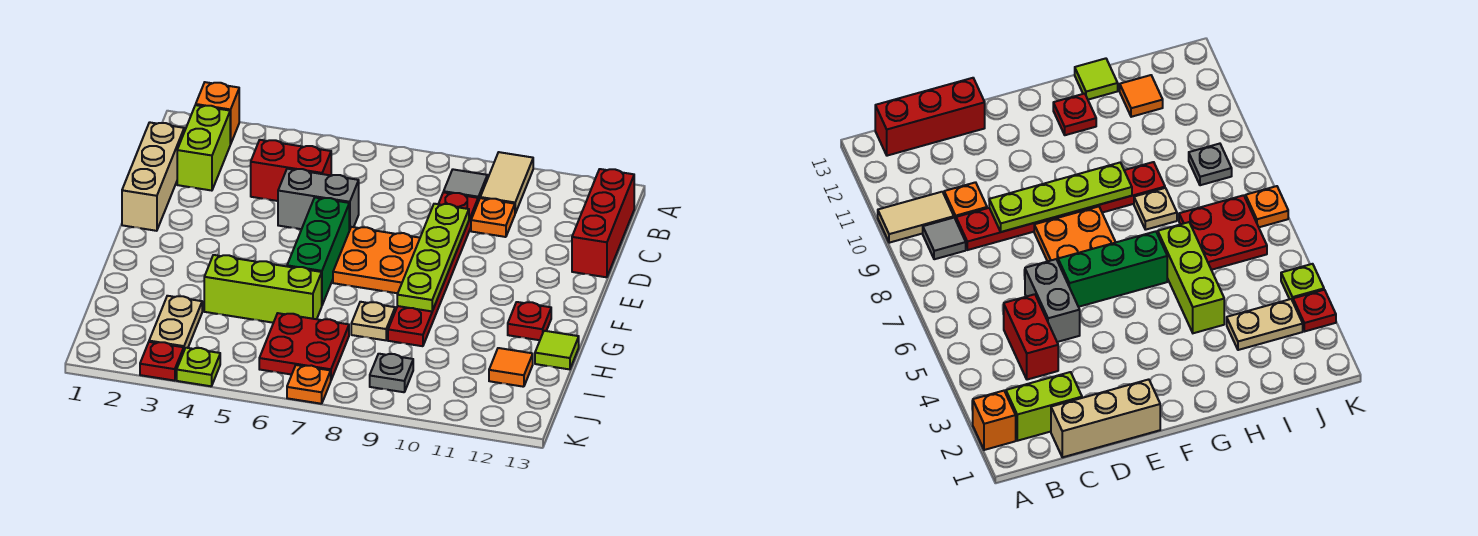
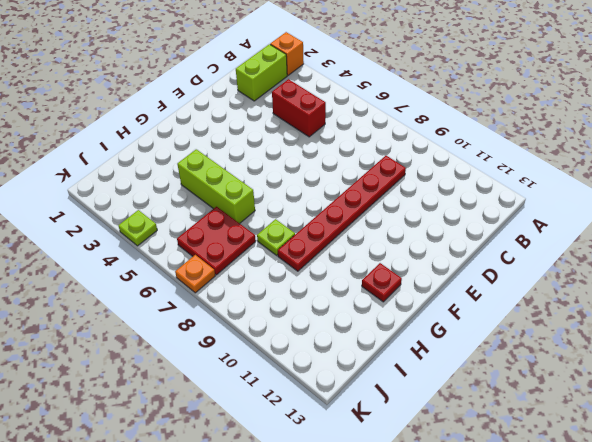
lime 1x1 plate [257,219,295,256] -> tan 1x1 plate [351,302,395,340]
none -> tan 1x2 tile [480,152,533,213]
none -> grey 1x1 tile [444,169,487,202]
none -> red 1x3 brick [572,169,634,277]

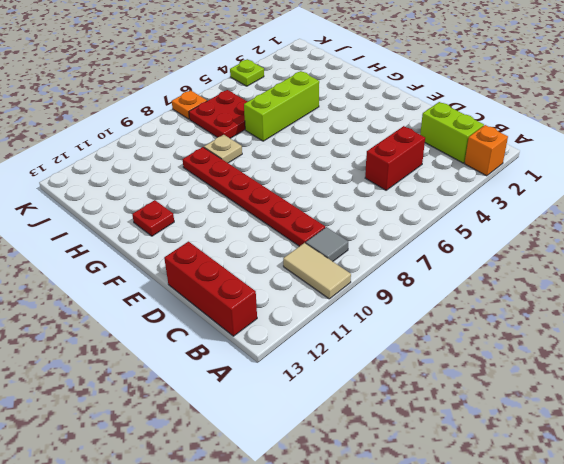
none -> tan 1x3 brick [122,122,184,231]
none -> orange 1x1 plate [471,198,515,237]
none -> grey 1x2 brick [278,169,359,231]

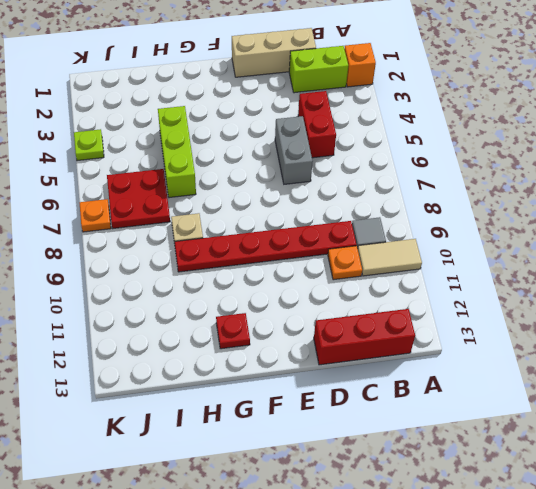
none -> green 1x3 brick [287,198,349,305]
none -> orange 2x2 plate [333,227,420,293]
none -> lime 1x1 tile [535,331,579,369]

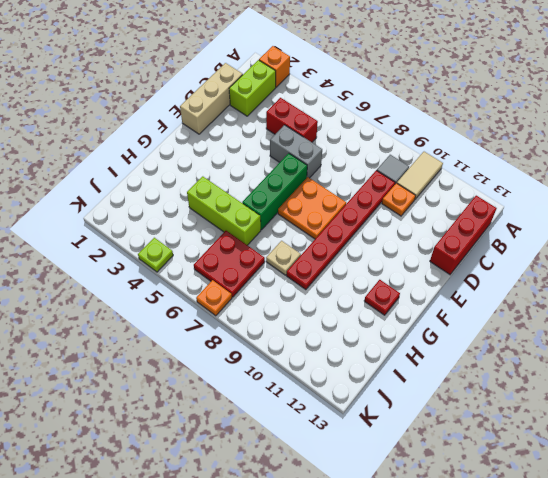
none -> lime 1x1 tile [535,331,579,369]
none -> tan 1x2 plate [149,296,202,350]
none -> orange 1x1 tile [489,348,533,387]

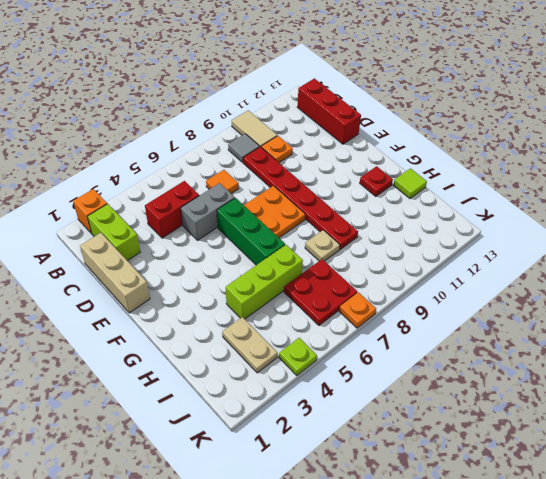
orange 1x1 tile [206,170,239,193] -> orange 1x1 tile moved to [489,348,533,387]
none -> grey 1x1 plate [370,354,413,392]
none -> red 1x1 plate [140,342,184,381]
none -> lime 1x4 plate [397,204,469,311]

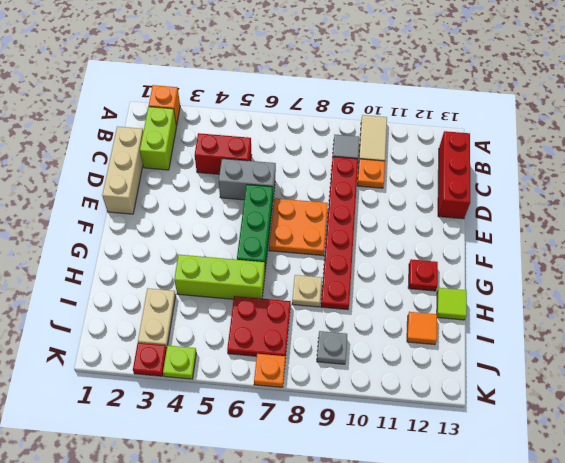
none -> lime 1x4 plate [397,204,469,311]

